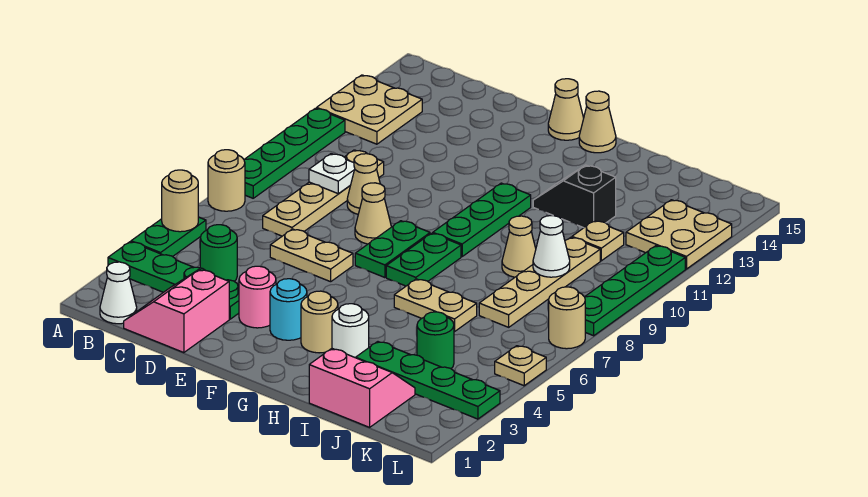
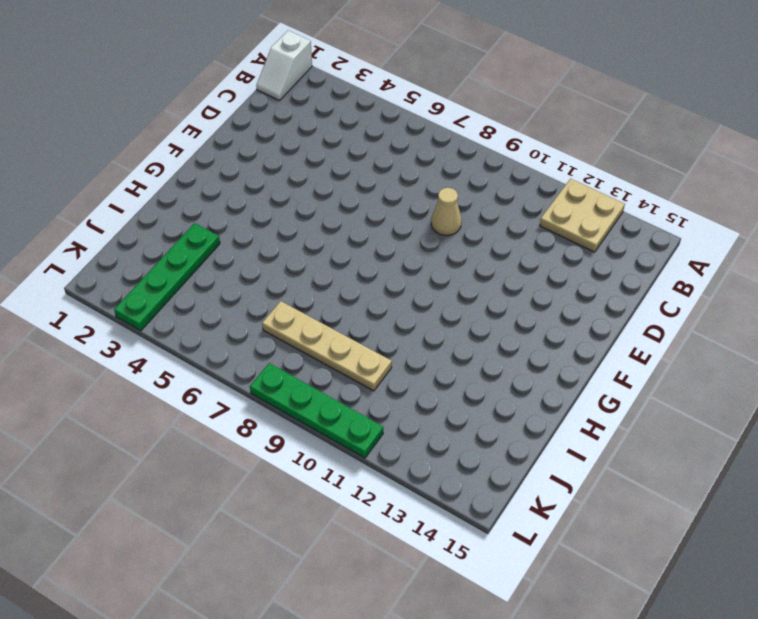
white 1x2 slope [256,31,312,100] -> white 1x1 cone [100,262,137,324]
none -> green 1x4 plate [108,242,239,319]
none -> green 1x2 plate [131,217,206,257]
none -> tan 1x1 round brick [208,150,245,211]
none -> green 1x4 plate [244,108,345,198]

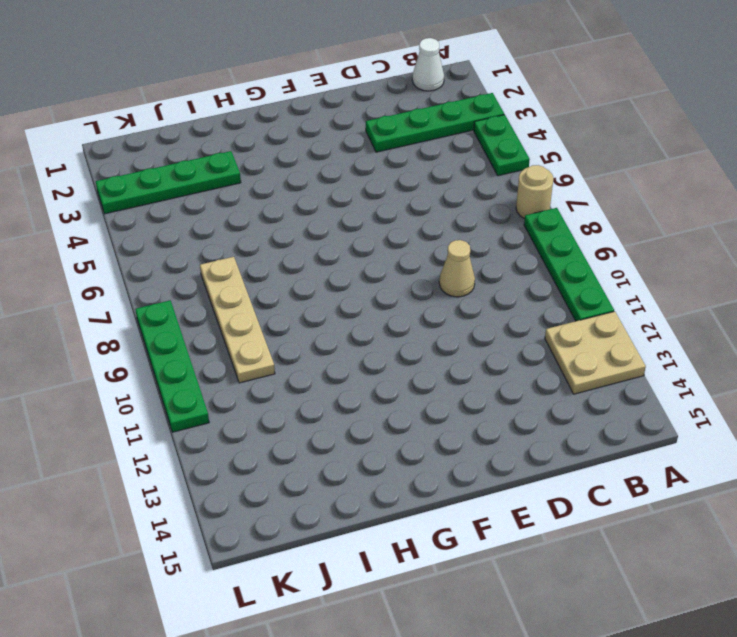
none -> pink 2x2 slope [124,270,229,353]
none -> green 1x1 round brick [200,225,237,281]
none -> tan 1x4 plate [263,150,384,236]
none -> tan 1x2 plate [270,229,353,282]

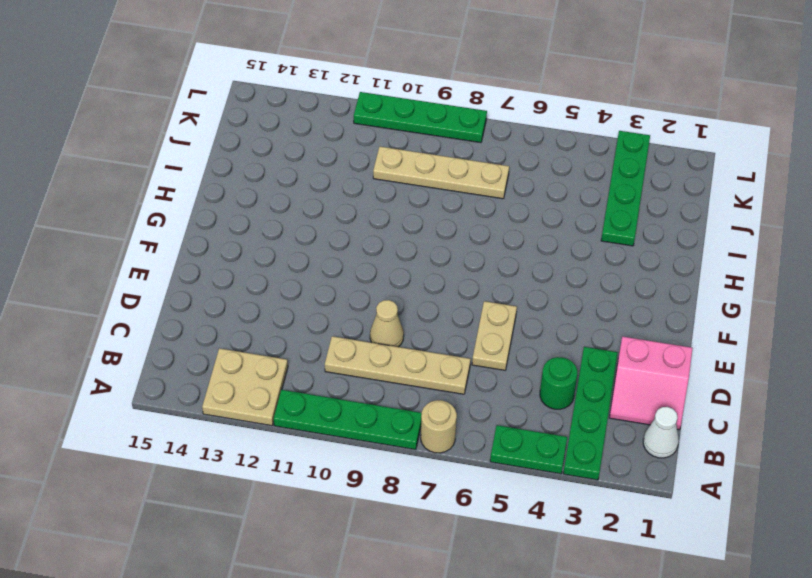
none -> pink 1x1 round brick [239,266,276,328]
none -> tan 1x1 cone [355,183,391,244]
none -> cyan 1x1 round brick [270,279,307,340]
none -> green 1x2 plate [355,221,430,278]

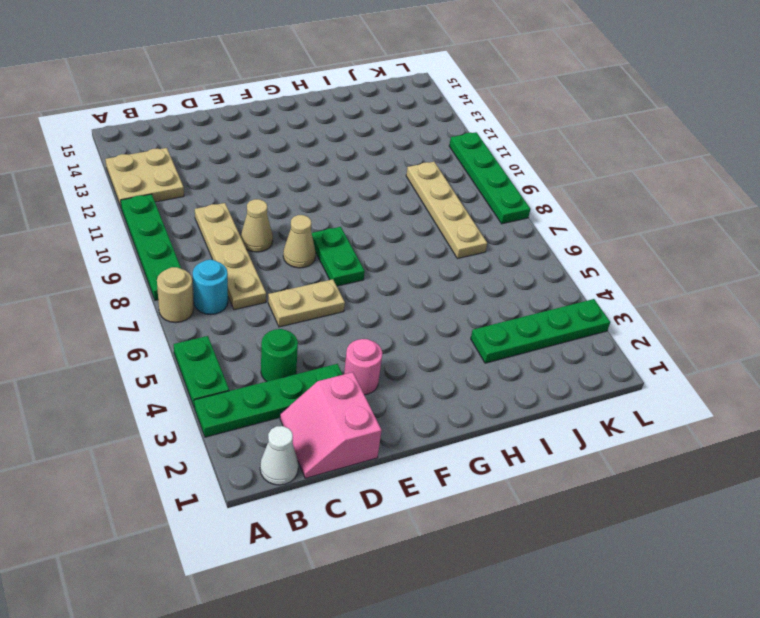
cyan 1x1 round brick [193,260,228,314] -> cyan 1x1 round brick moved to [270,279,307,340]
none -> tan 1x1 cone [548,79,584,140]
none -> tan 1x1 round brick [301,291,338,353]
none -> green 1x2 plate [386,233,461,286]
none -> green 1x3 plate [433,183,531,257]

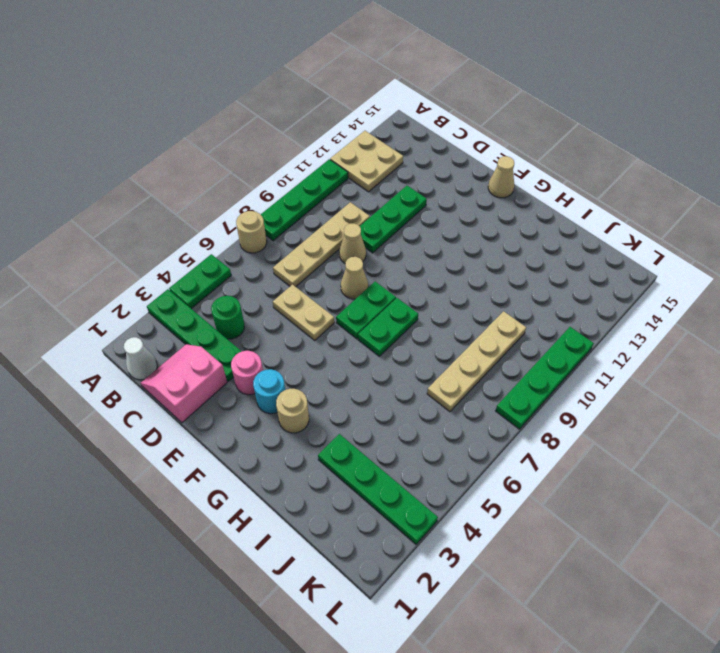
green 1x3 plate [360,186,427,253] -> green 1x3 plate moved to [433,183,531,257]
none -> tan 1x1 cone [579,91,616,153]
none -> white 1x1 round brick [332,304,369,358]
none -> tan 1x2 plate [394,279,477,332]
none -> black 1x2 slope [533,165,616,228]

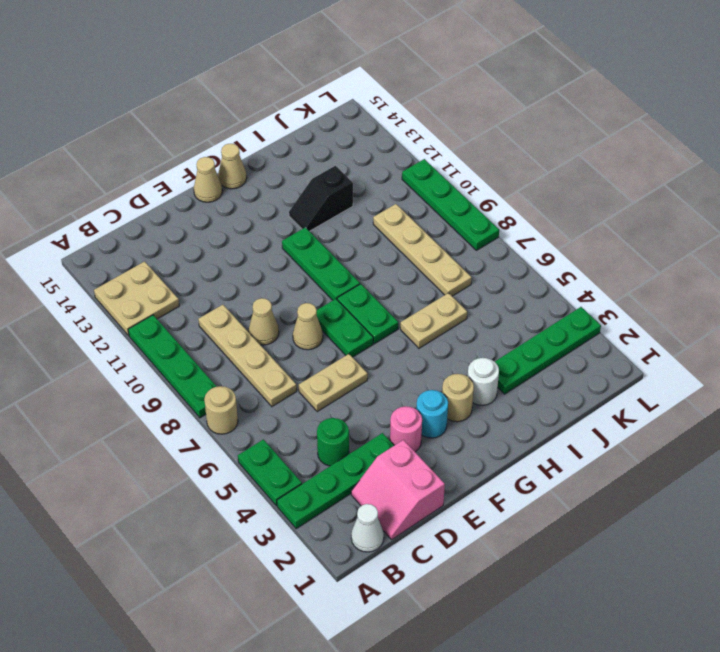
none -> pink 2x2 slope [309,349,415,427]
none -> tan 1x1 cone [502,216,536,277]
none -> green 1x1 round brick [417,312,454,368]
none -> tan 1x1 plate [572,221,624,261]

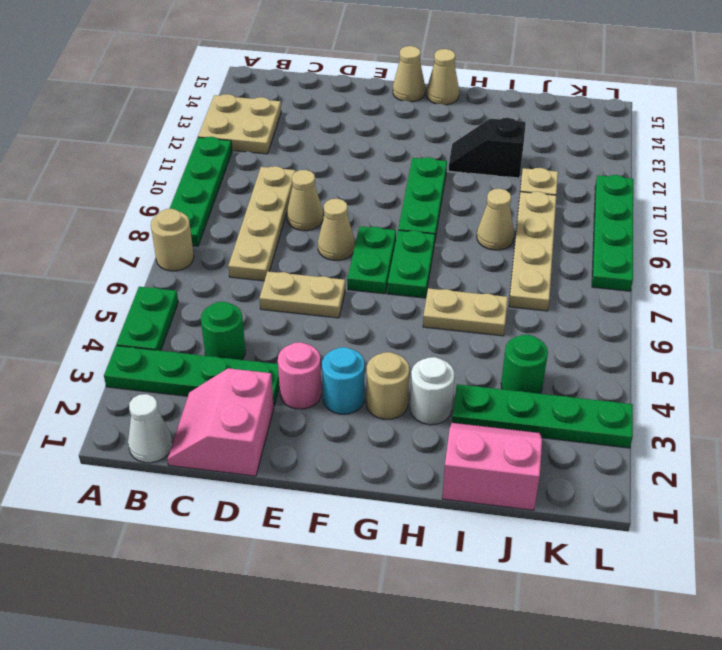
none -> tan 2x2 plate [626,200,732,269]
none -> tan 1x1 plate [495,346,546,386]
none -> tan 1x1 round brick [549,287,585,349]
none -> tan 1x1 round brick [162,170,198,232]

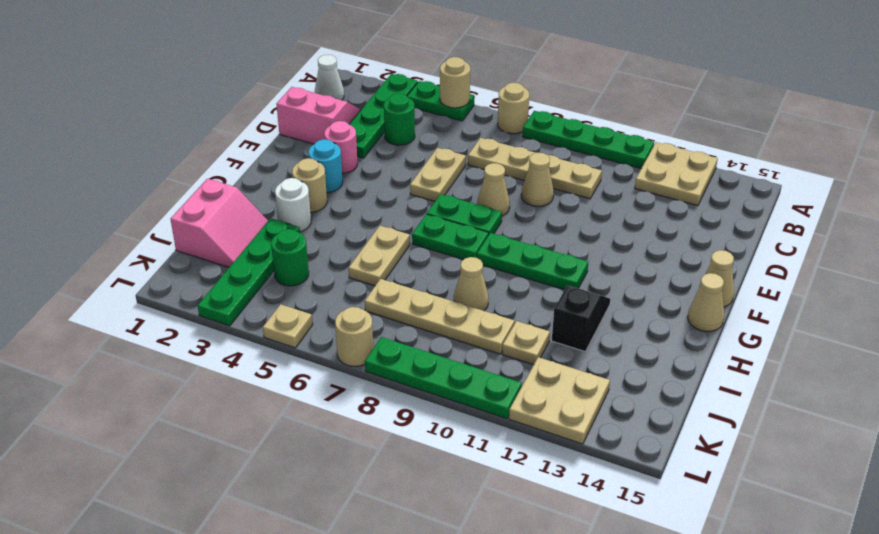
none -> white 1x1 plate [309,154,355,194]
none -> white 1x1 cone [533,216,570,277]

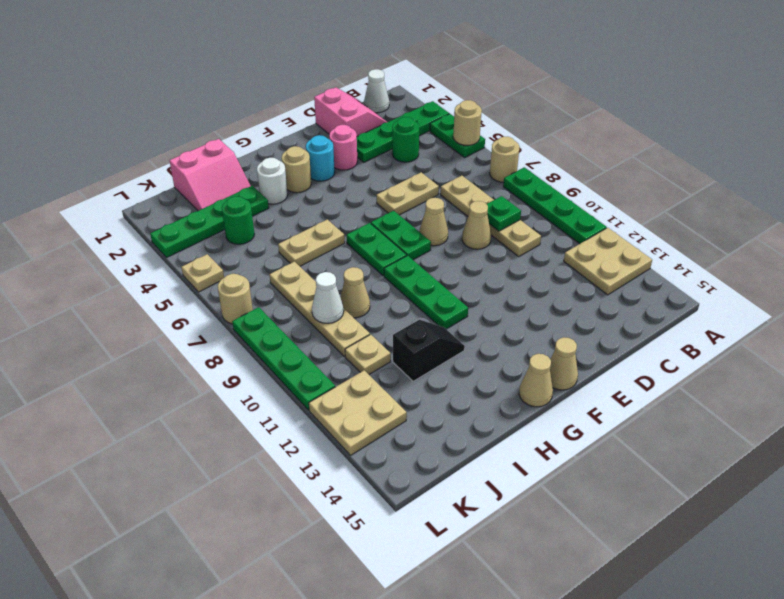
green 1x1 plate [487,196,521,231] -> white 1x1 plate [309,154,355,194]

